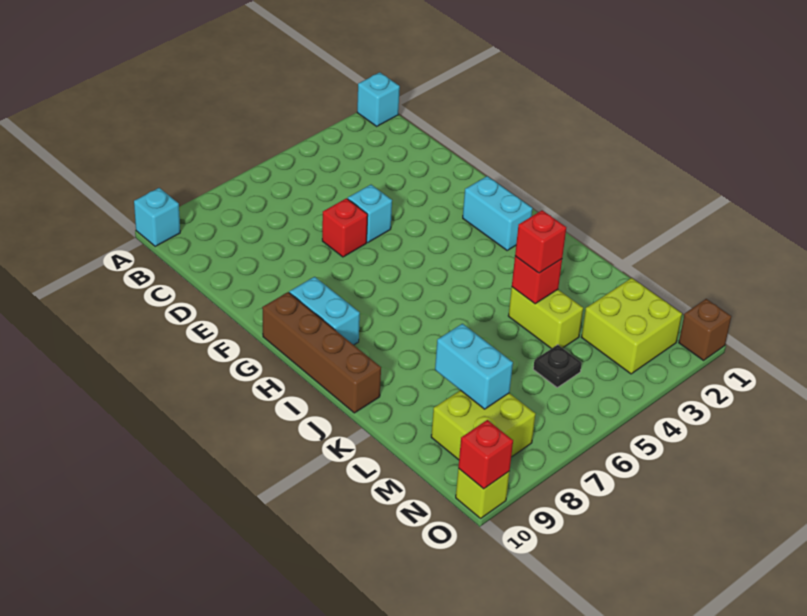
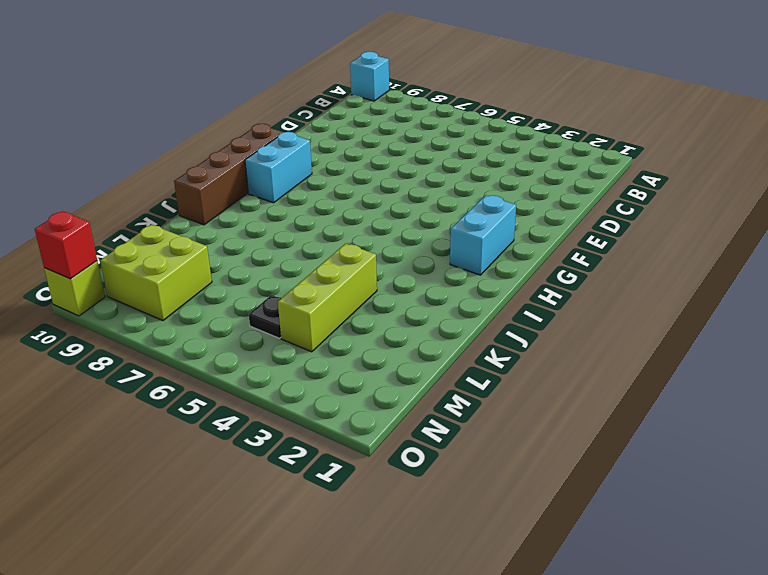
lime 1x3 brick [278,244,377,352] -> lime 1x2 brick [508,287,583,349]
none -> cyan 1x1 brick [357,72,400,126]
none -> cyan 1x1 brick [348,185,392,243]
none -> red 1x1 brick [322,198,368,257]

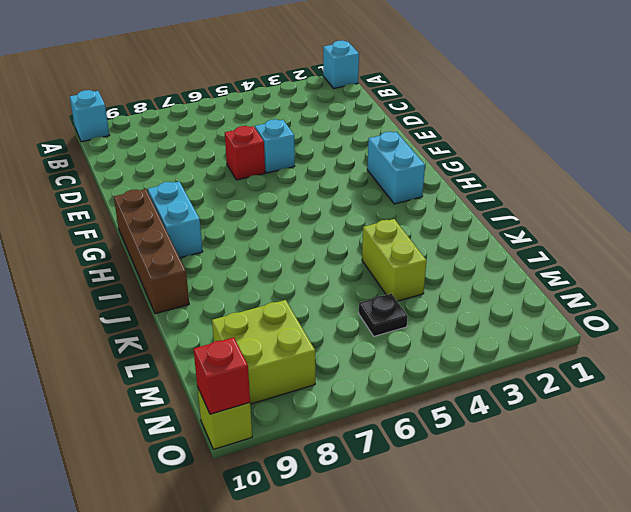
none -> lime 2x2 brick [582,278,682,374]
none -> brown 1x1 brick [679,299,731,360]
none -> red 1x1 brick [512,256,562,304]

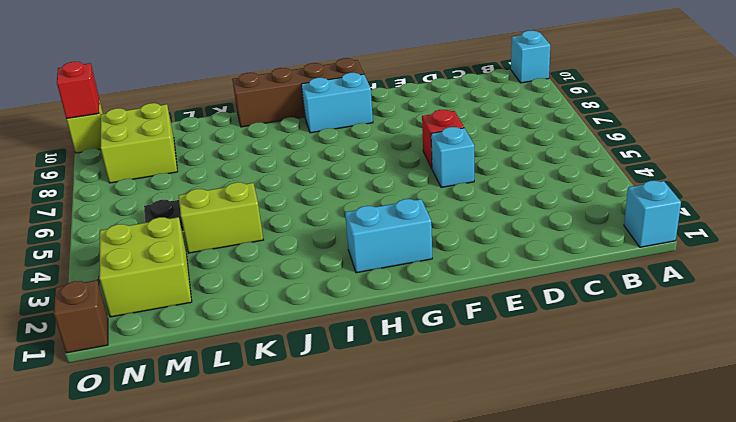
none -> red 1x1 brick [512,256,562,304]
none -> cyan 1x2 brick [435,324,513,409]
none -> red 1x1 brick [515,210,566,273]

